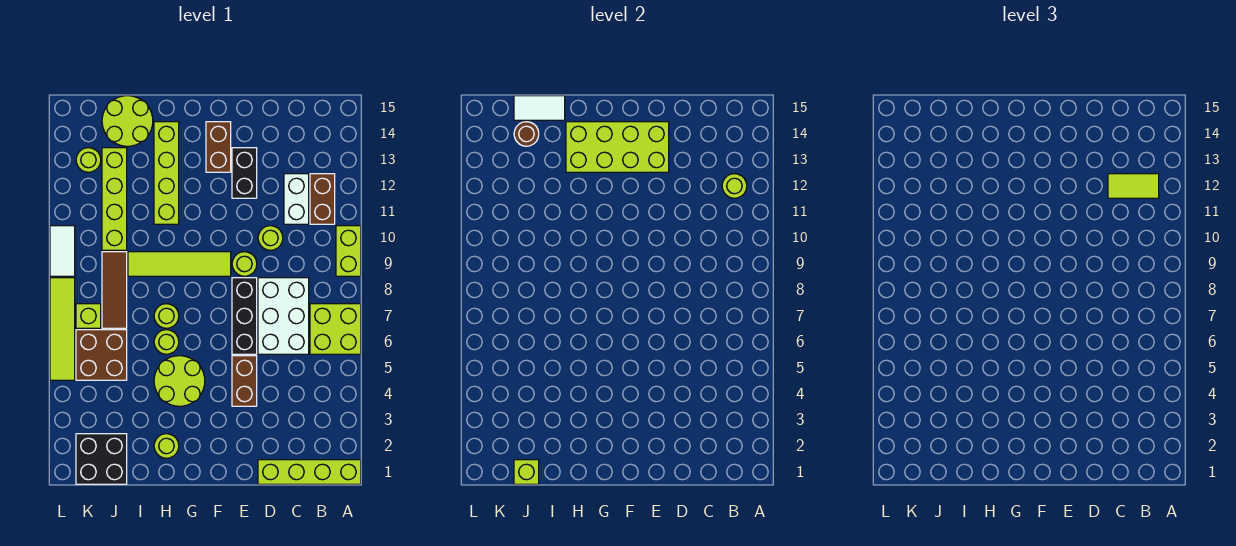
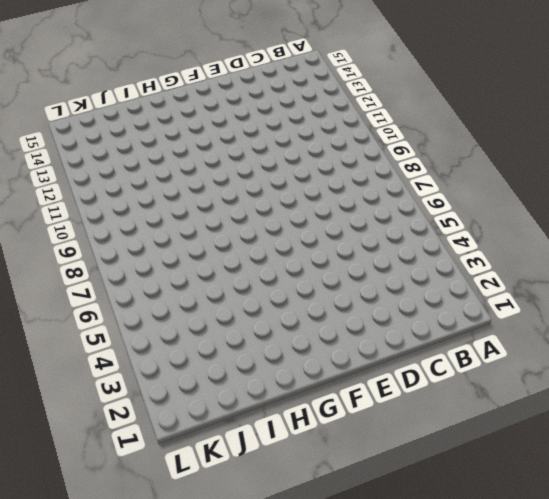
none -> lime 1x4 brick [258,460,361,484]
none -> lime 2x2 brick [310,304,361,354]
none -> lime 1x2 brick [336,226,361,276]
none -> brown 1x2 brick [310,174,335,224]

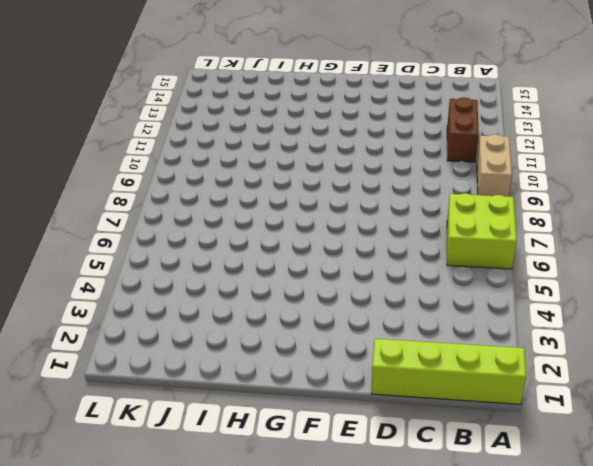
tan 1x2 brick [477,134,512,197] -> lime 1x2 brick [336,226,361,276]
none -> white 2x3 brick [258,278,309,354]
none -> white 1x2 brick [284,174,309,224]
none -> lime 1x1 round brick [258,226,283,250]
none -> brown 1x2 brick [232,356,257,406]

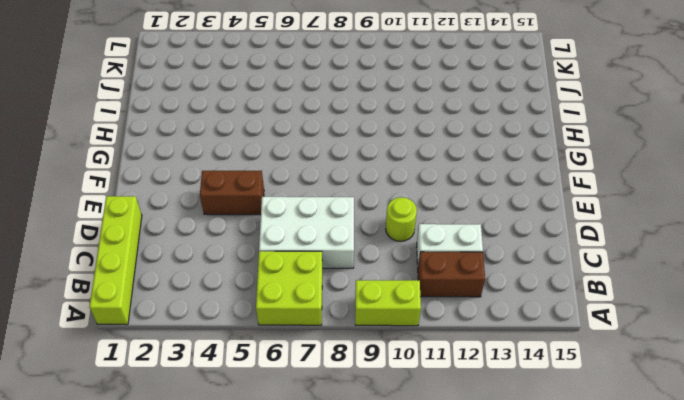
none -> black 1x3 brick [232,278,257,354]
none -> lime 1x1 round brick [232,252,257,276]
none -> black 1x2 brick [232,148,257,198]
none -> lime 1x4 tile [128,252,231,276]

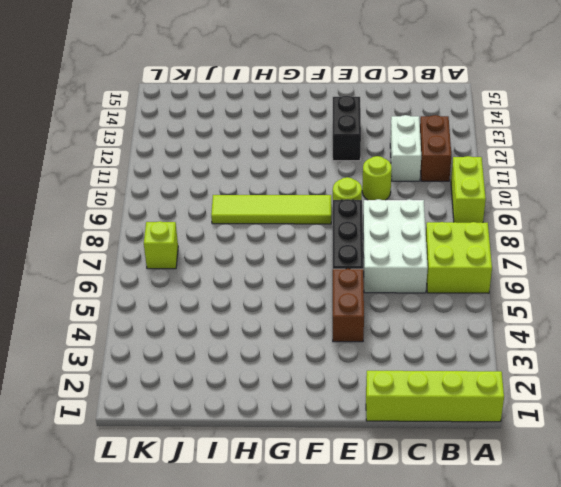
none -> brown 1x2 brick [206,122,231,172]
none -> lime 2x2 round brick [154,356,205,406]
none -> lime 1x1 round brick [154,434,179,458]
none -> lime 1x1 round brick [154,330,179,354]

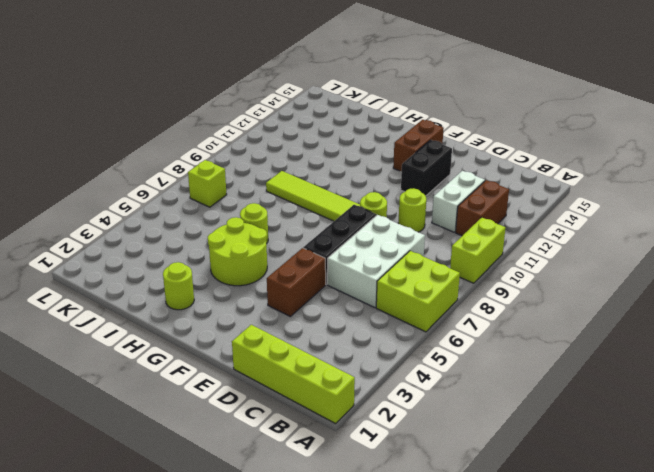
none -> lime 1x1 round brick [154,304,179,328]
none -> lime 1x4 brick [154,122,179,224]
none -> lime 2x2 round brick [102,96,153,146]
none -> black 2x2 brick [76,434,127,484]

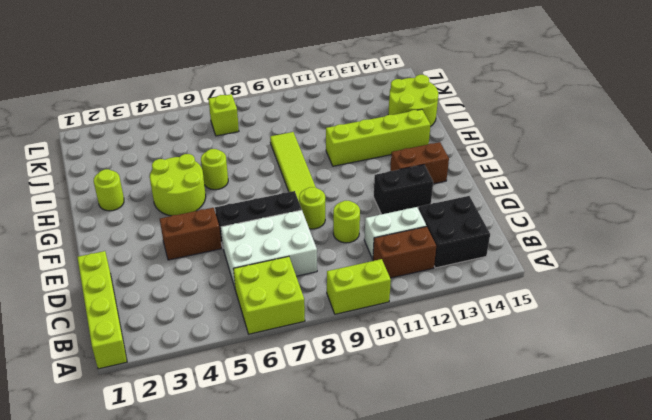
black 2x2 brick [418,196,490,268] -> black 2x2 brick moved to [76,434,127,484]
none -> lime 1x1 round brick [154,304,179,328]
none -> brown 2x2 brick [76,330,127,380]
none -> brown 1x3 tile [102,252,127,328]
none -> lime 1x4 brick [102,148,127,250]

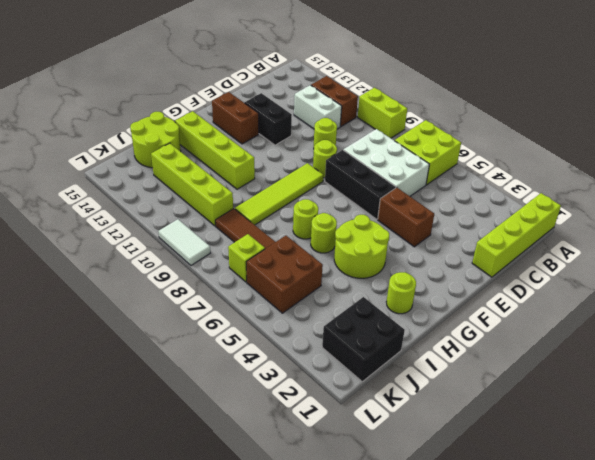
none -> lime 1x1 round brick [76,148,101,172]
none -> lime 1x4 tile [50,278,75,380]
none -> lime 1x1 round brick [722,174,747,198]
none -> lime 2x4 brick [566,122,669,172]

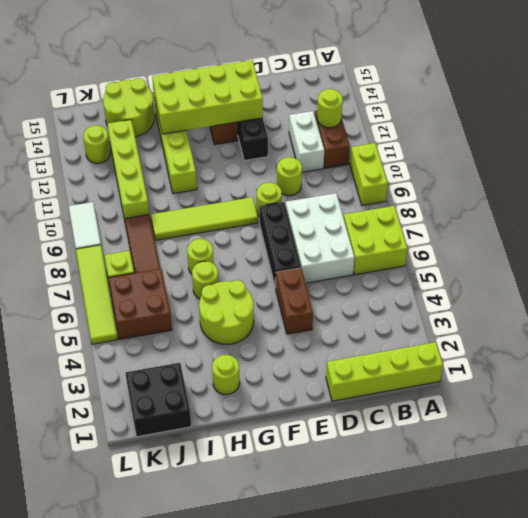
none -> white 1x2 tile [514,96,565,120]
none -> lime 1x1 brick [514,460,539,484]
none -> brown 1x1 round brick [514,122,539,146]
none -> lime 1x2 tile [1108,174,1159,198]

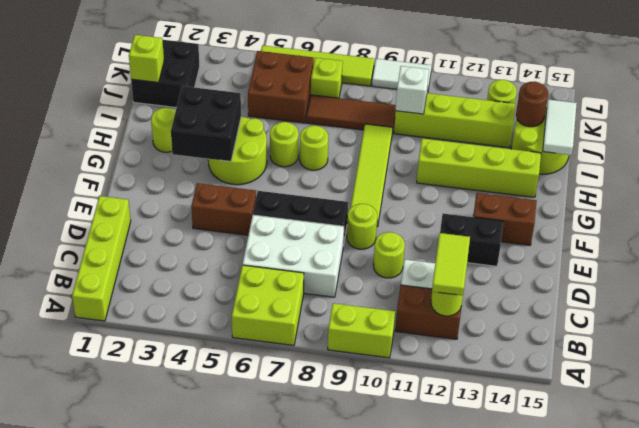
black 2x2 brick [171,86,241,161] -> none
white 1x1 brick [395,66,429,114] -> none
none -> lime 2x4 brick [566,122,669,172]

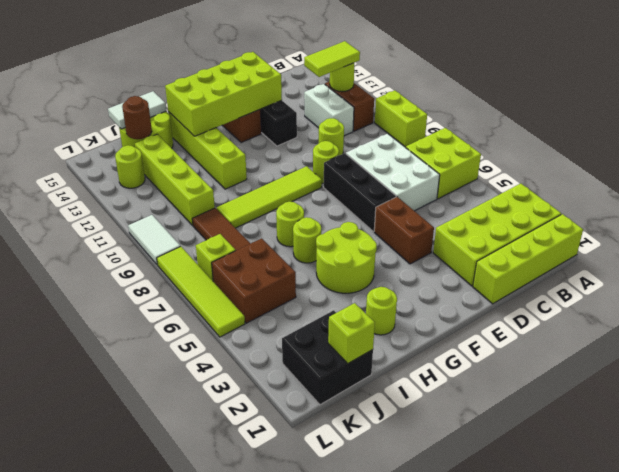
lime 2x4 brick [433,184,561,286] -> none

